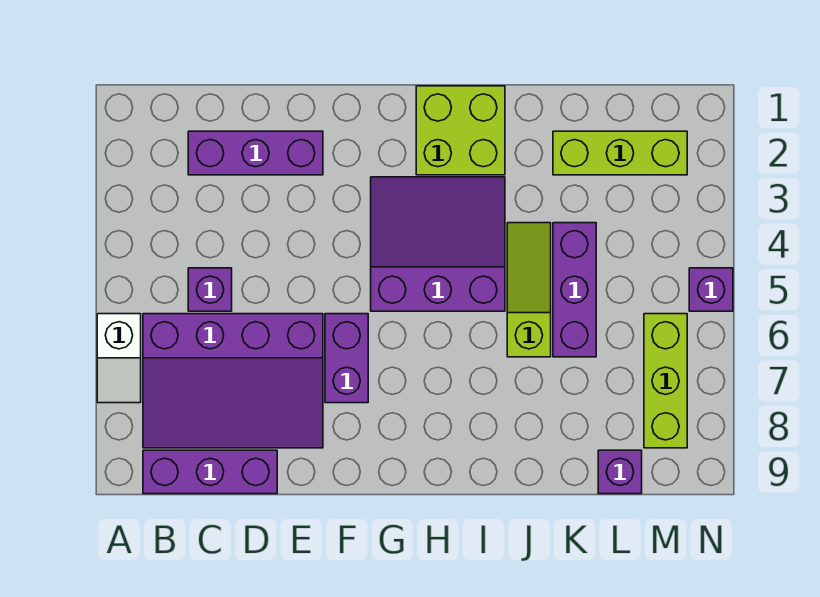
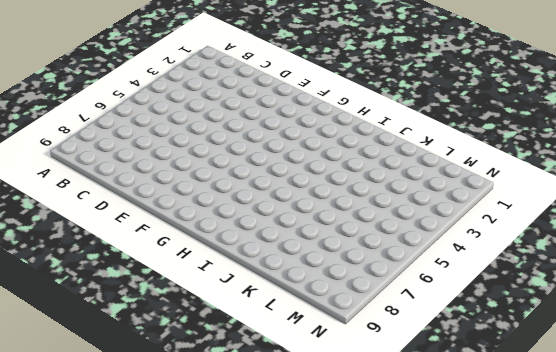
none -> white 1x2 slope [97,314,141,403]
none -> purple 3x4 slope [143,314,323,448]
none -> purple 1x3 brick [143,450,277,494]

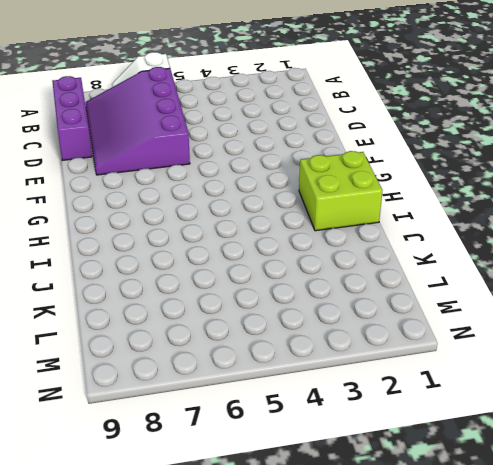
none -> purple 1x3 brick [188,131,323,175]
none -> purple 1x1 brick [188,268,232,311]
none -> purple 1x2 brick [325,314,368,403]

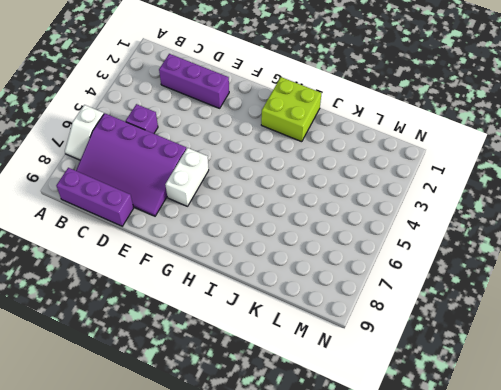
white 1x2 brick [165,148,209,206] -> purple 1x2 brick [325,314,368,403]
none -> purple 3x3 slope [371,177,505,311]
none -> lime 1x3 slope [507,223,551,357]
none -> lime 1x3 brick [553,131,687,175]

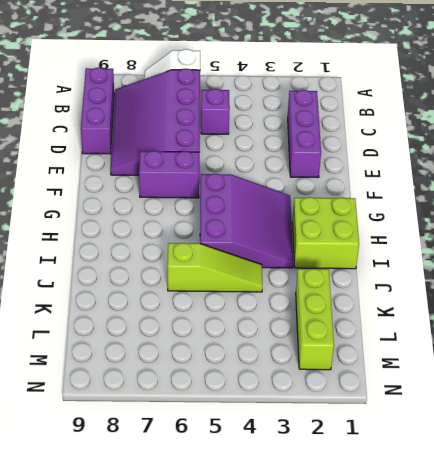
none -> purple 1x3 brick [553,223,596,357]
none -> purple 1x1 brick [598,450,642,494]
none -> lime 1x3 brick [644,314,687,448]

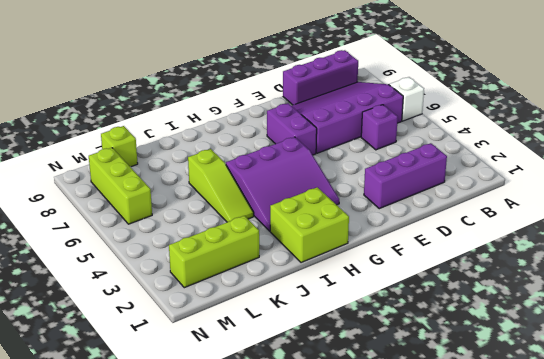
lime 1x1 brick [101,126,138,167] -> purple 1x1 brick [598,450,642,494]
none -> purple 1x3 brick [553,223,596,357]
none -> purple 1x1 brick [689,268,733,311]

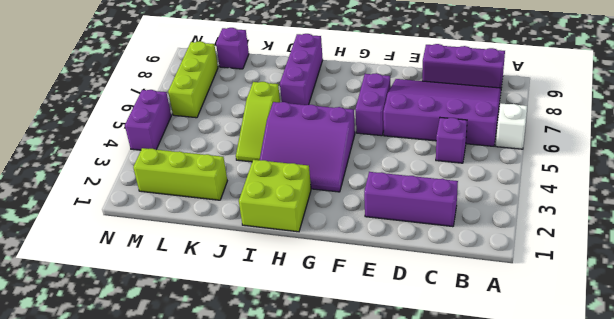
purple 1x3 brick [280,34,323,105] -> purple 1x3 brick moved to [553,223,596,357]
purple 1x2 brick [125,90,171,150] -> purple 1x1 brick [689,268,733,311]

